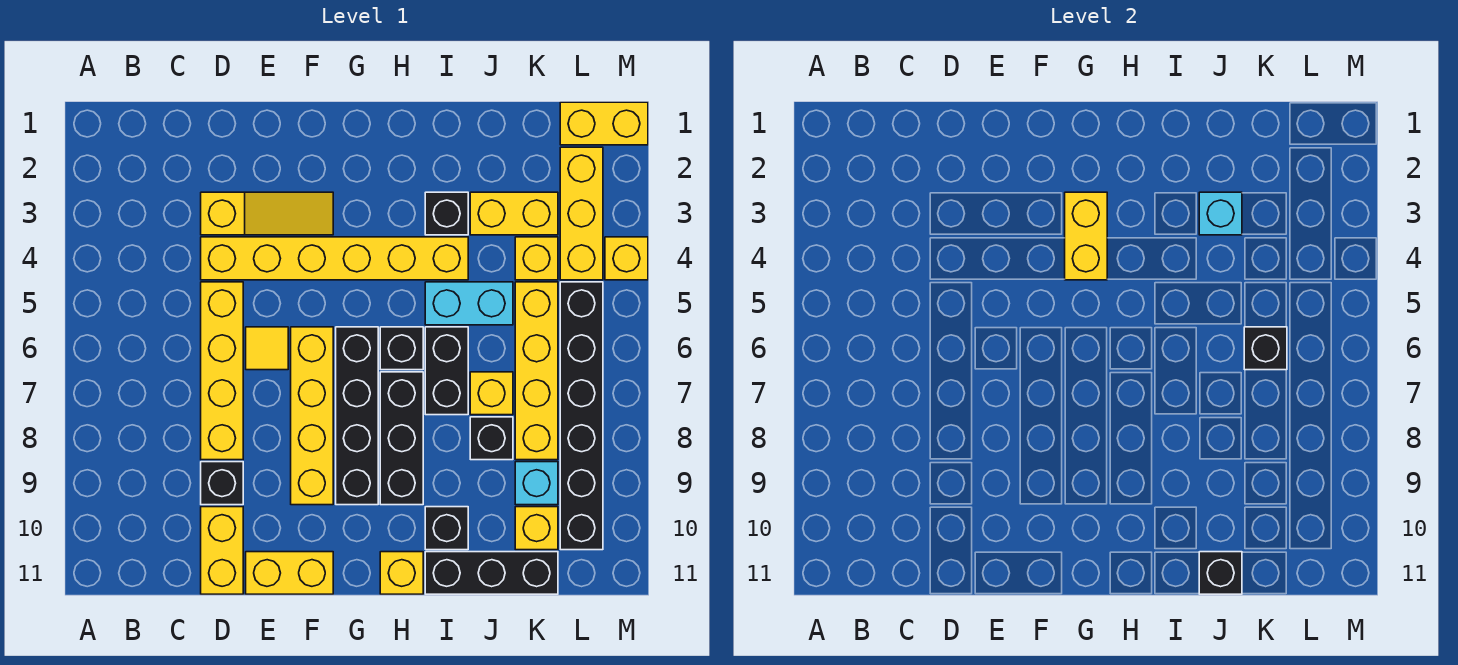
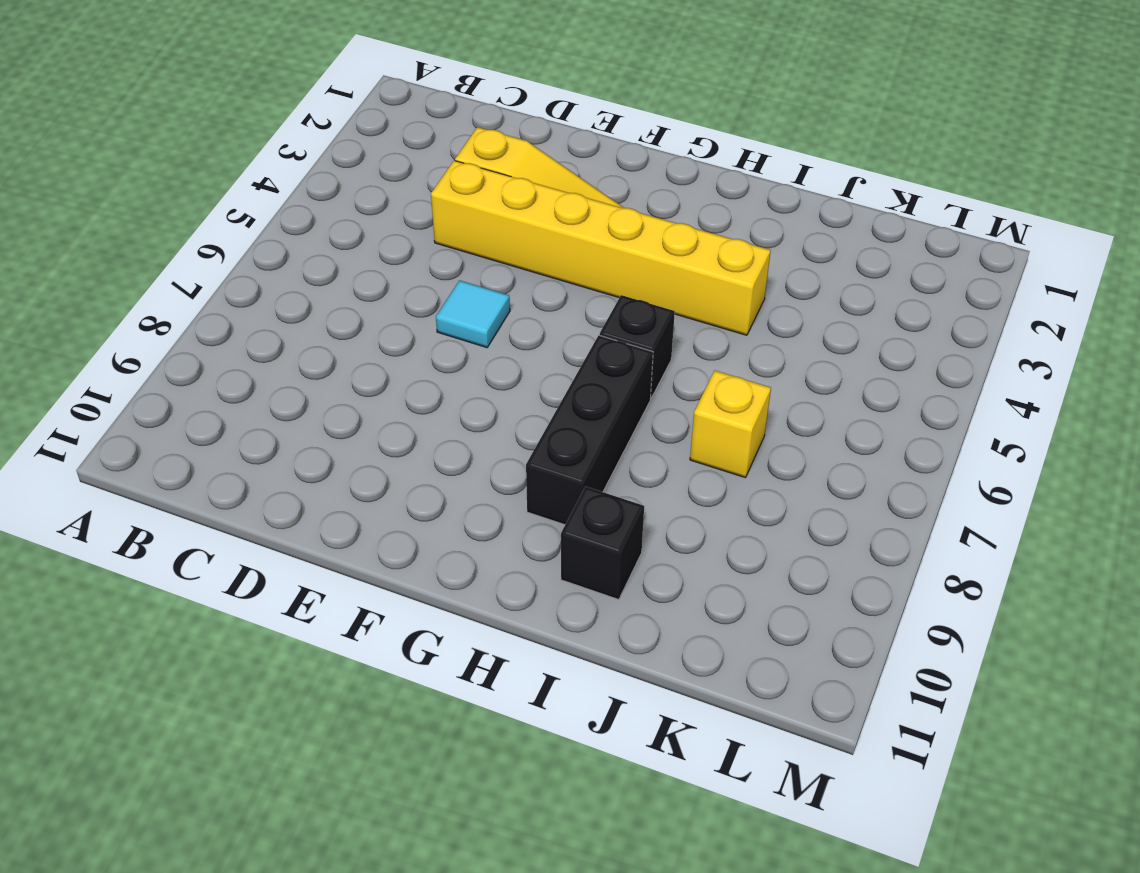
cyan 1x1 tile [436,280,510,348] -> yellow 1x1 tile [246,327,288,370]
none -> yellow 1x4 brick [201,282,243,460]
none -> black 1x1 brick [201,462,243,505]
none -> yellow 1x2 brick [201,507,243,594]
none -> yellow 1x2 brick [246,552,333,594]

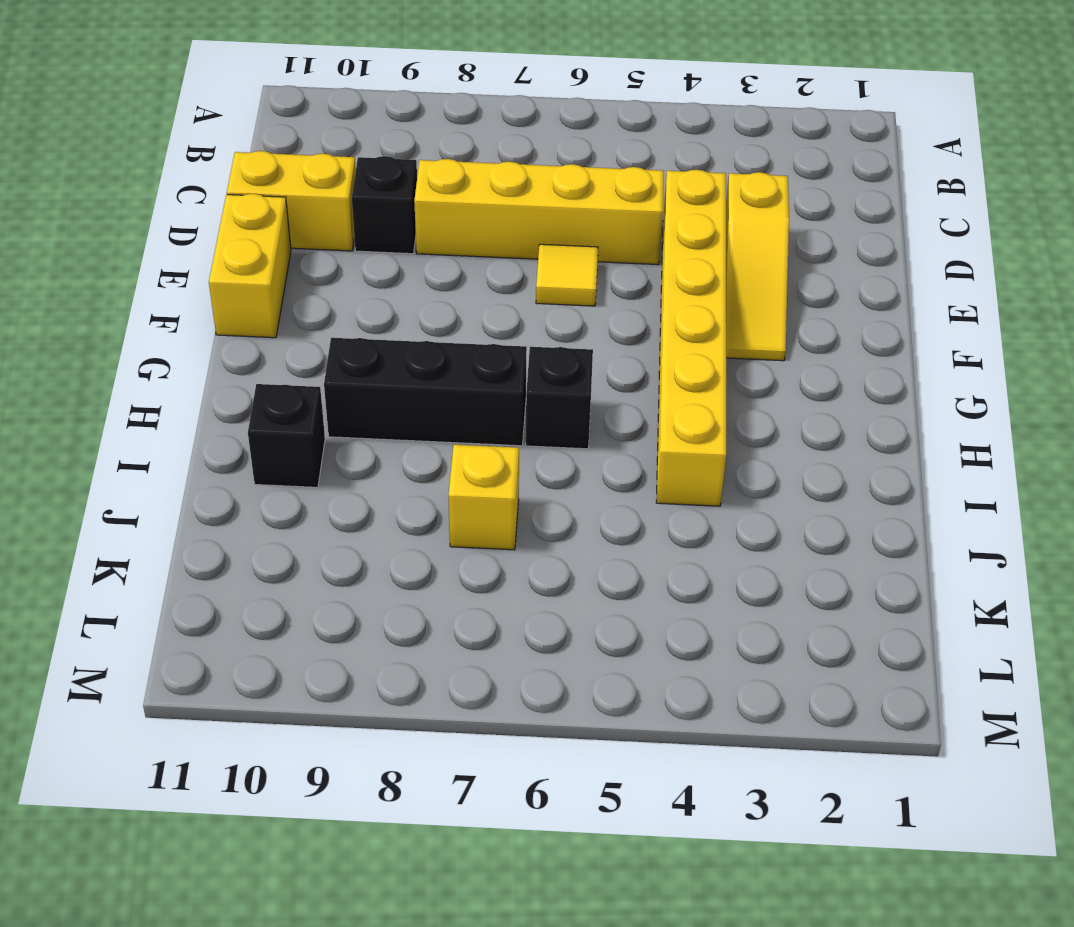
none -> yellow 1x4 brick [291,327,333,505]
none -> black 1x4 brick [336,327,378,505]
none -> yellow 1x1 brick [380,552,423,594]
none -> black 1x1 brick [425,192,468,235]

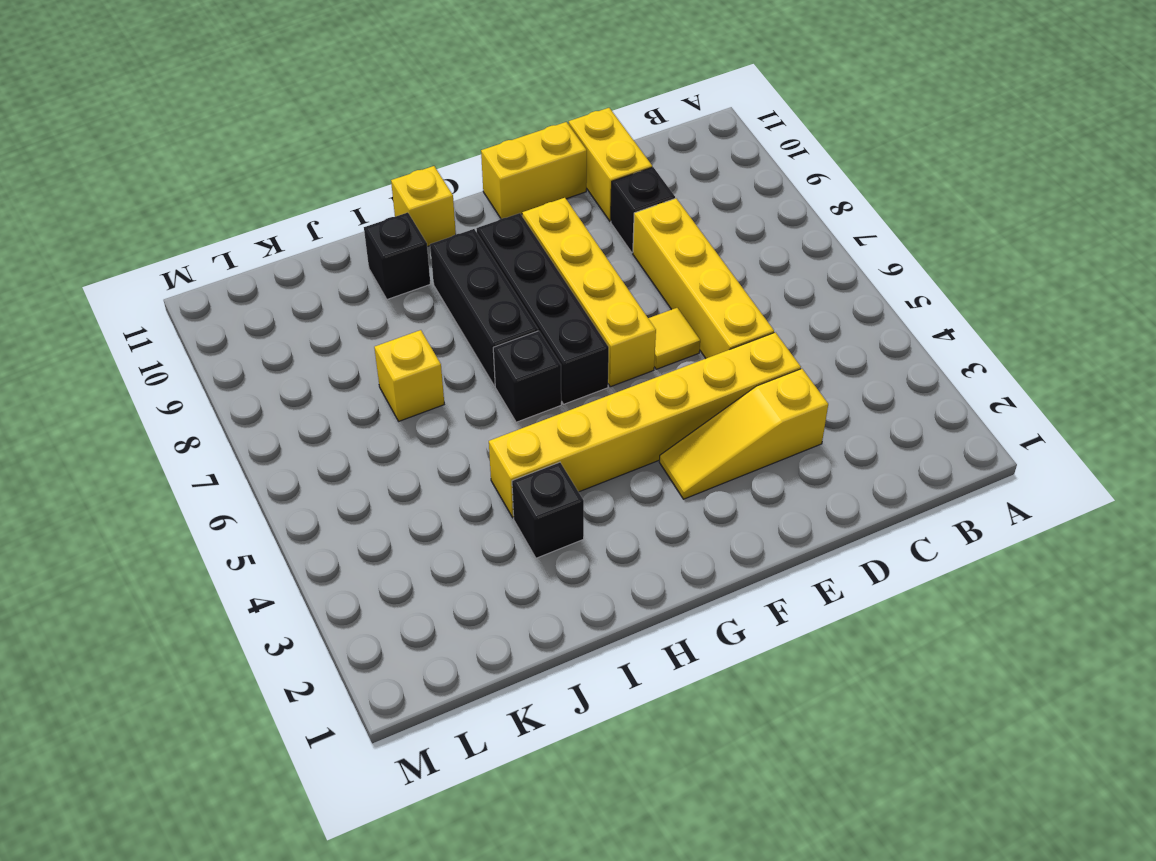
none -> cyan 1x2 brick [425,282,513,325]
none -> black 1x2 brick [425,327,468,415]
none -> black 1x3 brick [425,552,558,594]
none -> yellow 1x2 brick [470,192,558,235]

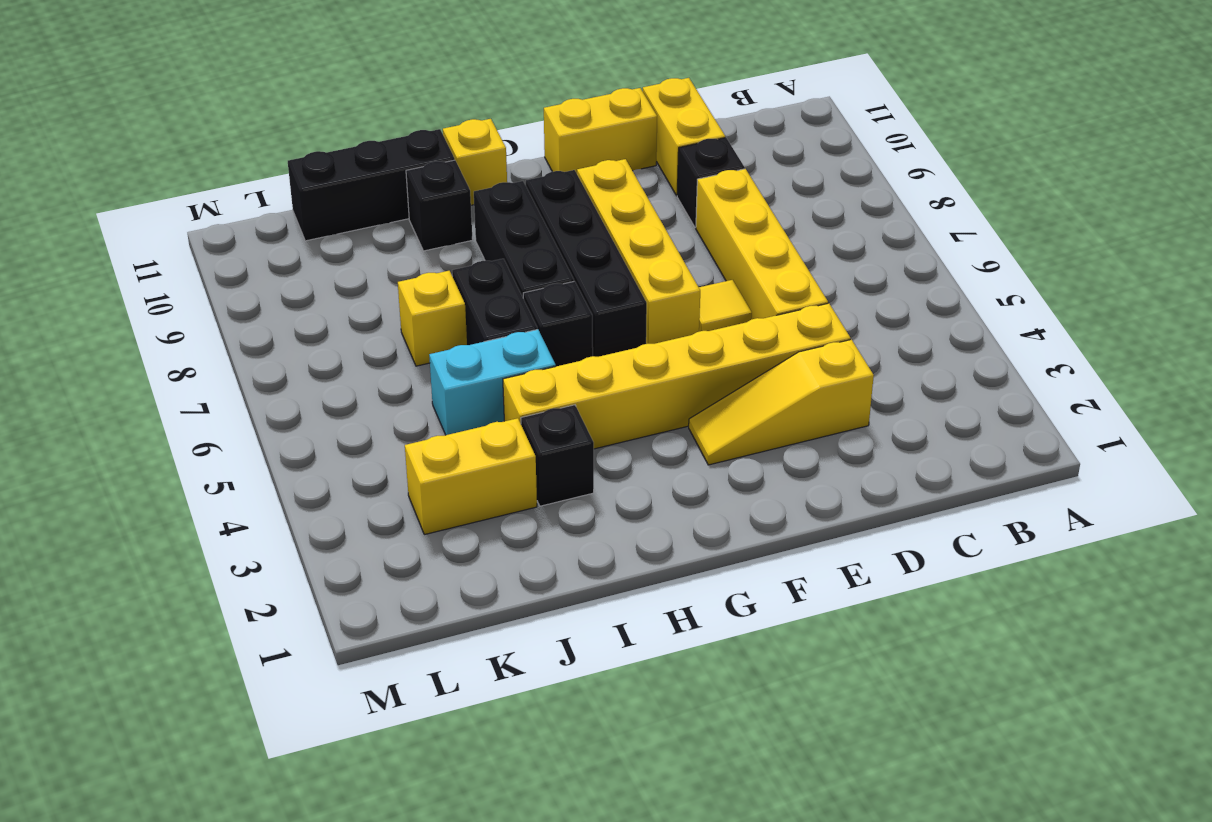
none -> black 1x1 brick [470,417,513,460]
none -> yellow 1x1 brick [515,237,558,280]
none -> yellow 1x4 brick [515,282,558,460]
none -> cyan 1x1 brick [515,462,558,505]

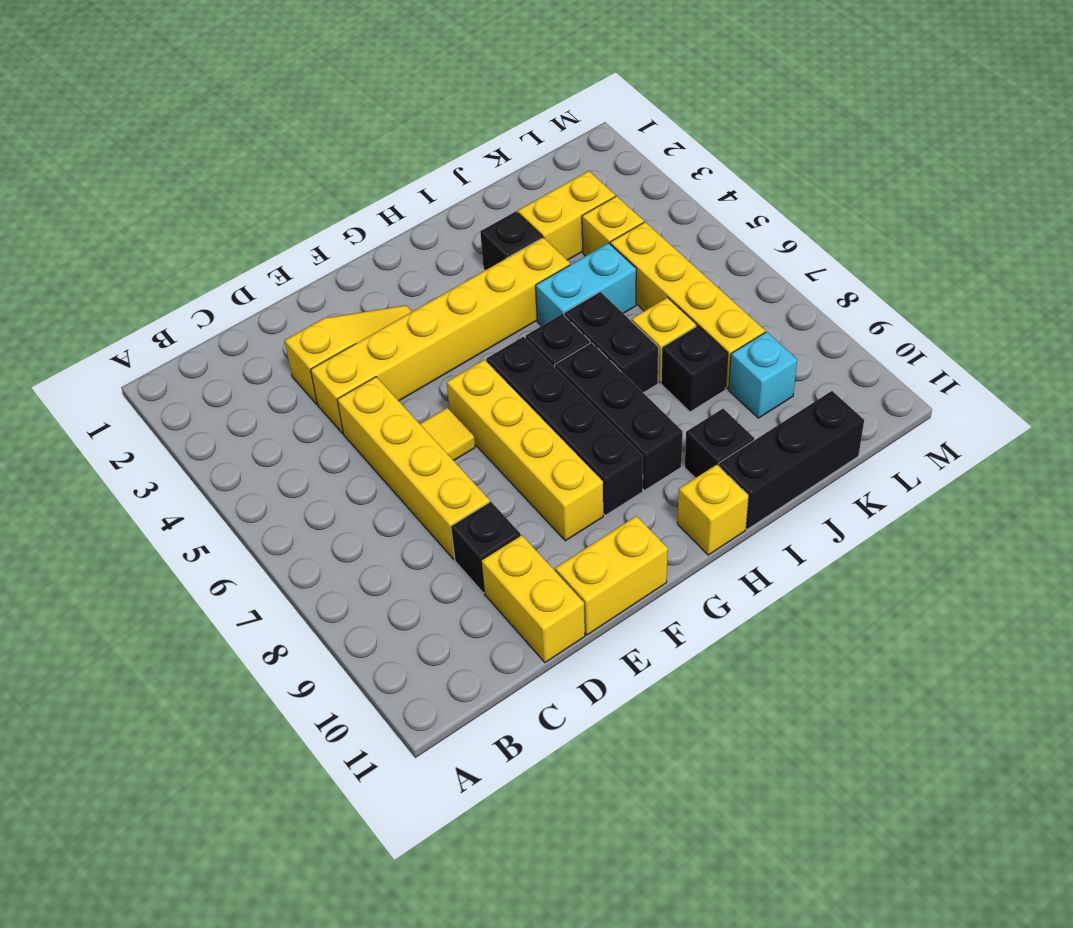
none -> yellow 1x1 brick [515,507,558,550]
none -> yellow 1x2 brick [560,102,648,145]
none -> yellow 1x3 brick [560,147,603,280]
none -> black 1x6 brick [560,282,603,550]

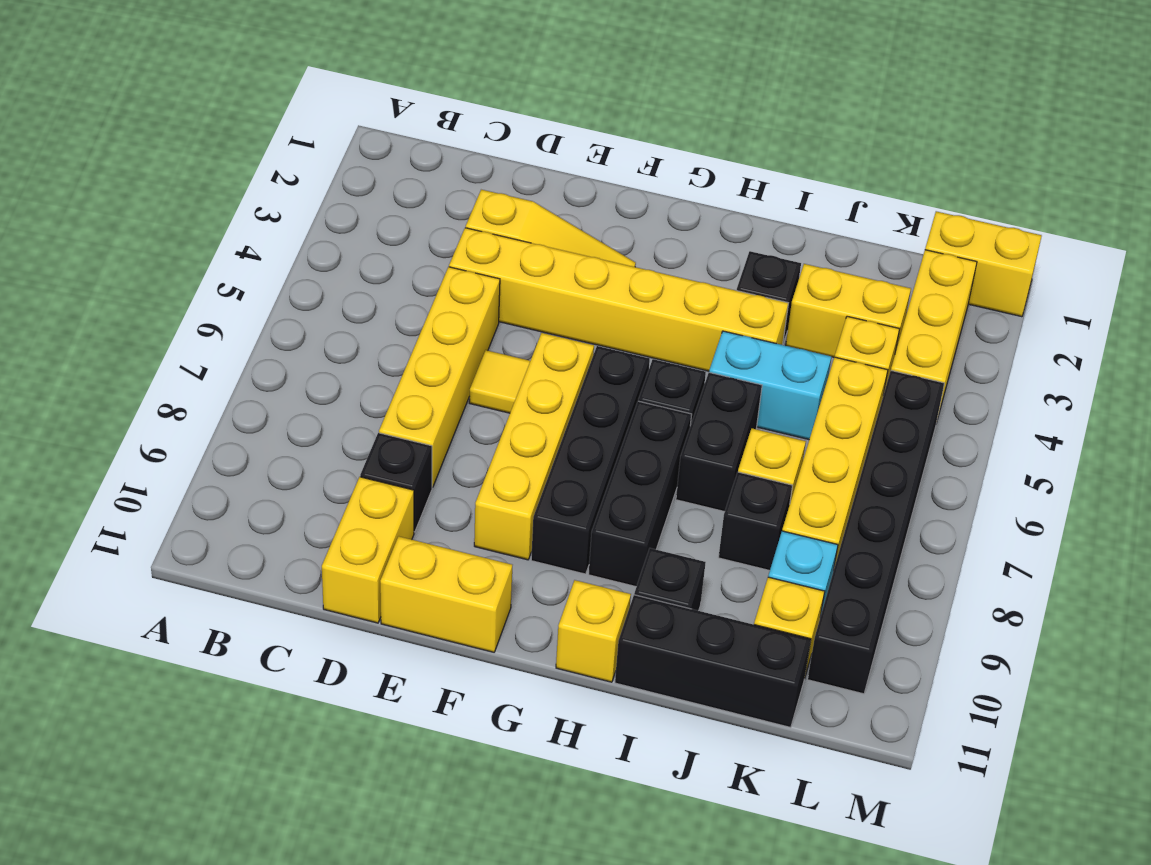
none -> yellow 1x1 brick [605,237,648,280]
none -> yellow 1x2 brick [1065,192,1107,280]
none -> cyan 1x1 brick [1199,192,1242,235]
none -> black 1x1 brick [1199,552,1242,594]

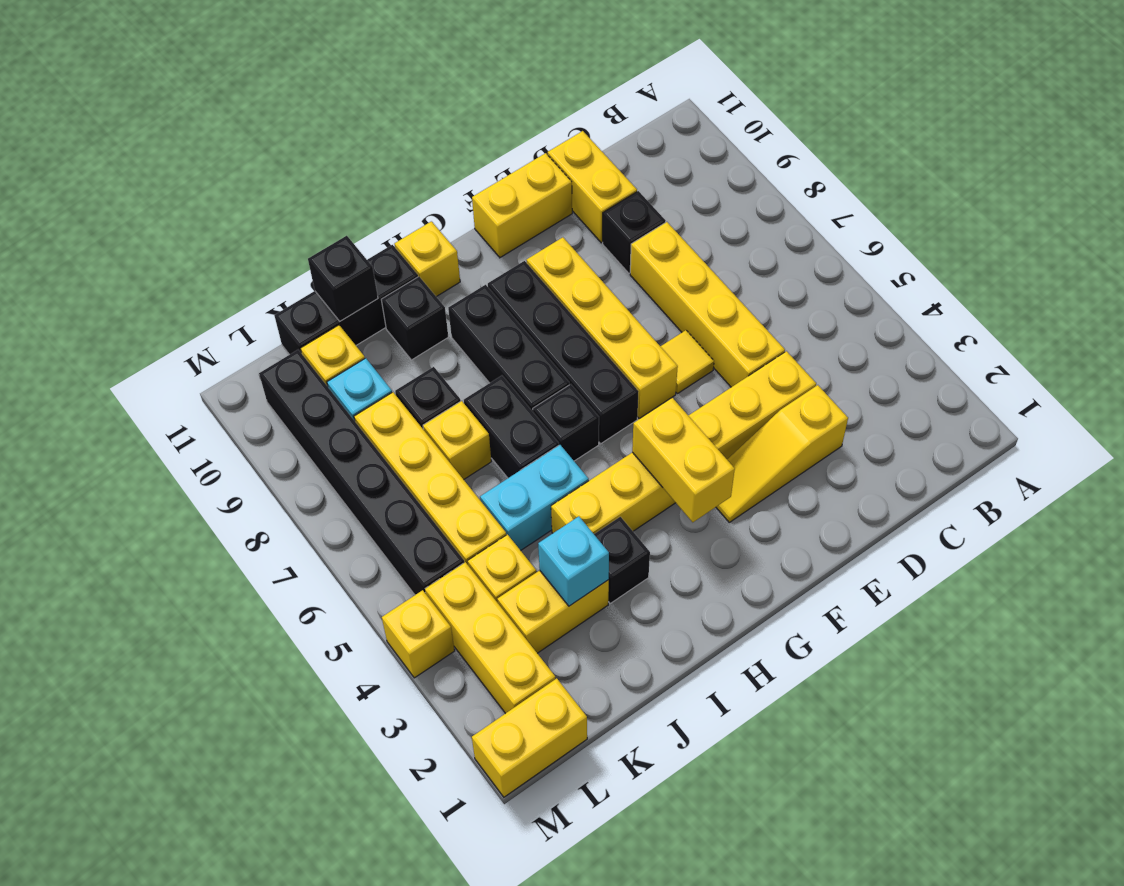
none -> black 1x1 brick [1244,327,1287,370]

